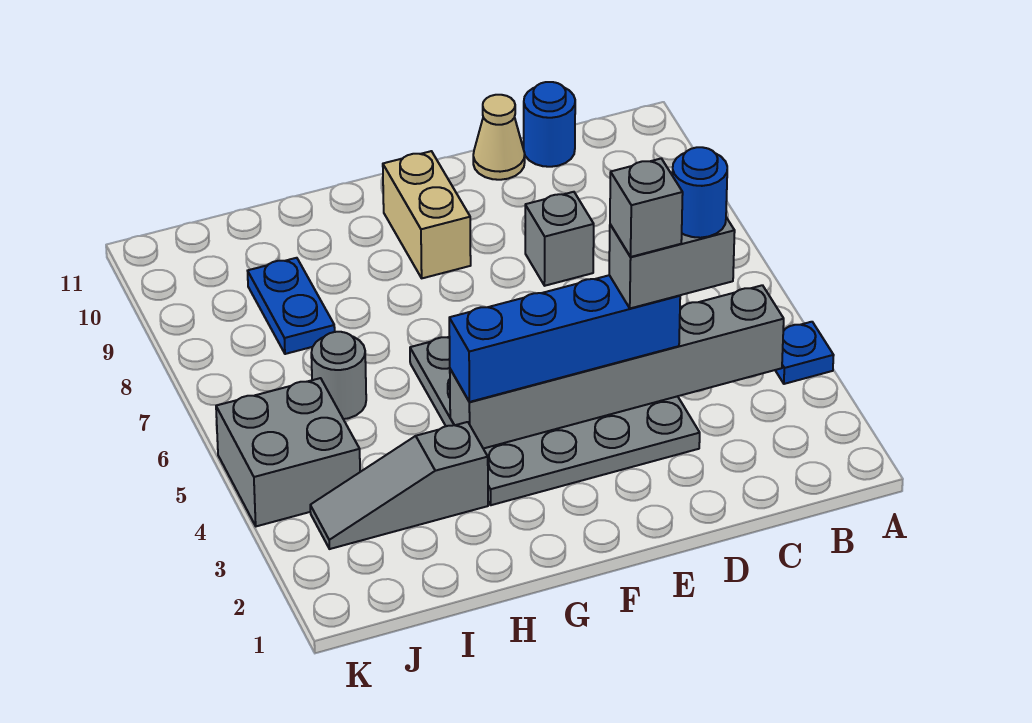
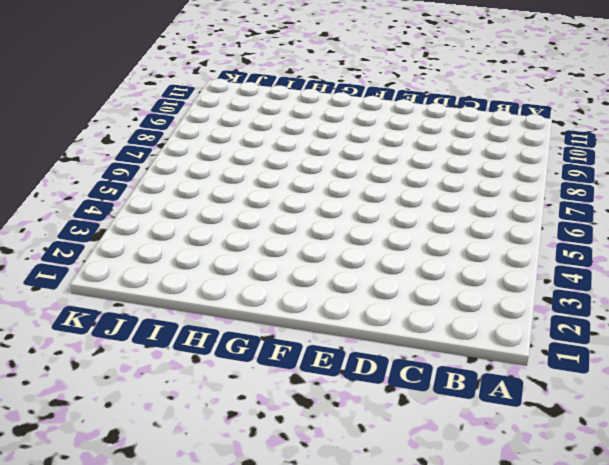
none -> blue 1x1 plate [775,322,834,384]
none -> blue 1x1 round brick [524,82,575,167]
none -> grey 4x4 plate [410,337,700,505]

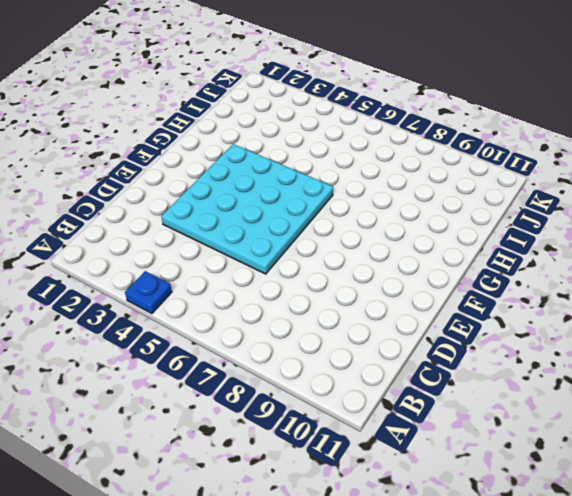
cyan 4x4 plate [161,144,333,274] -> grey 4x4 plate [410,337,700,505]
none -> blue 1x1 round brick [524,82,575,167]
none -> grey 1x1 brick [525,192,594,286]
none -> tan 1x1 cone [473,95,525,180]

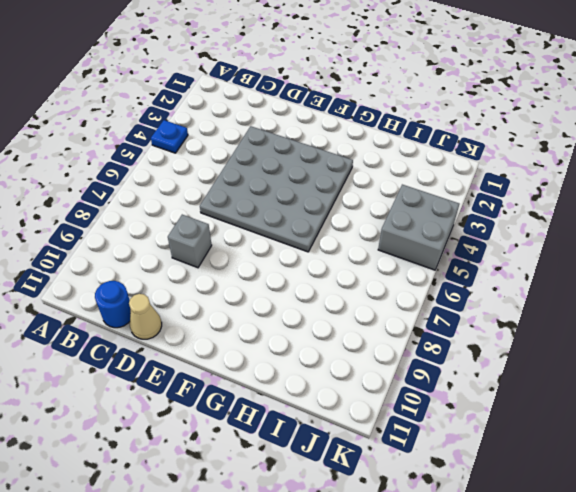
none -> tan 1x2 brick [383,151,471,278]
none -> grey 1x3 slope [310,422,488,549]
none -> grey 1x1 round brick [311,332,366,419]

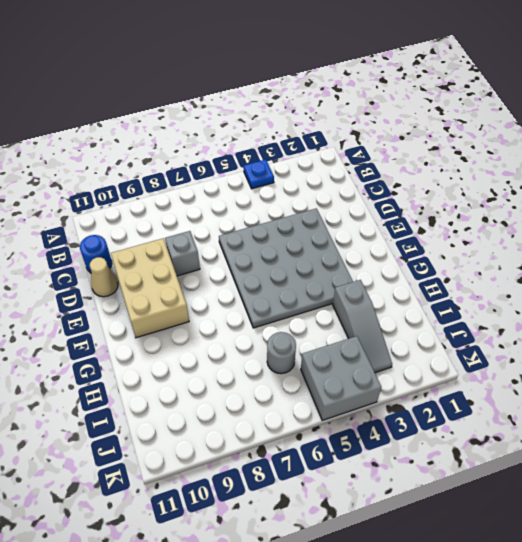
tan 2x3 brick [111,238,189,338] -> tan 1x2 brick [383,151,471,278]
none -> blue 1x2 plate [248,258,335,354]
none -> grey 1x6 brick [450,285,784,449]
none -> blue 1x4 brick [449,275,680,402]

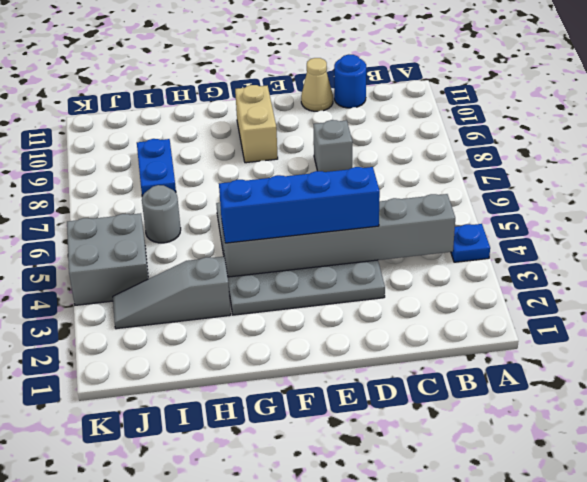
none -> grey 1x2 brick [609,217,735,308]
none -> blue 1x1 round brick [672,147,727,238]
none -> grey 1x1 brick [610,159,683,257]

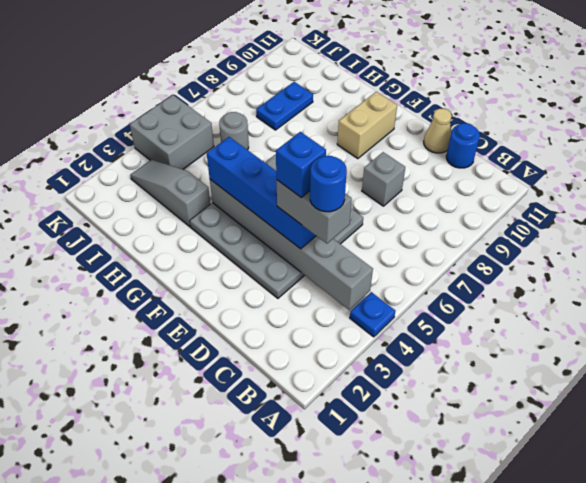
blue 1x1 brick [276,132,326,198] -> grey 1x1 brick [610,159,683,257]

